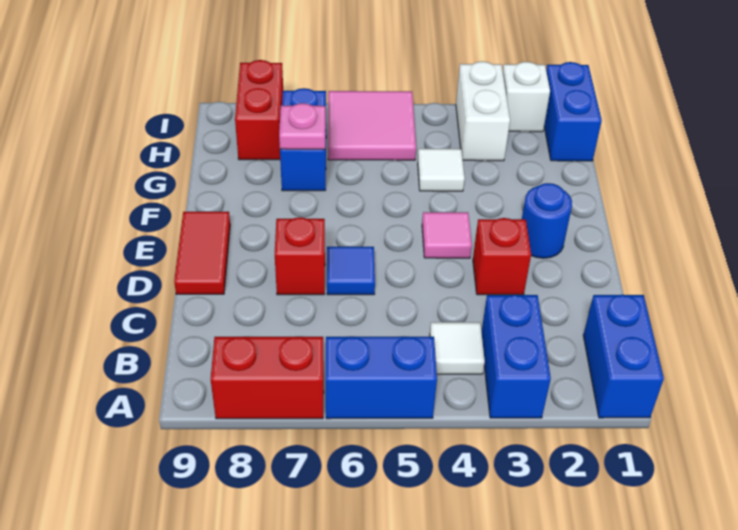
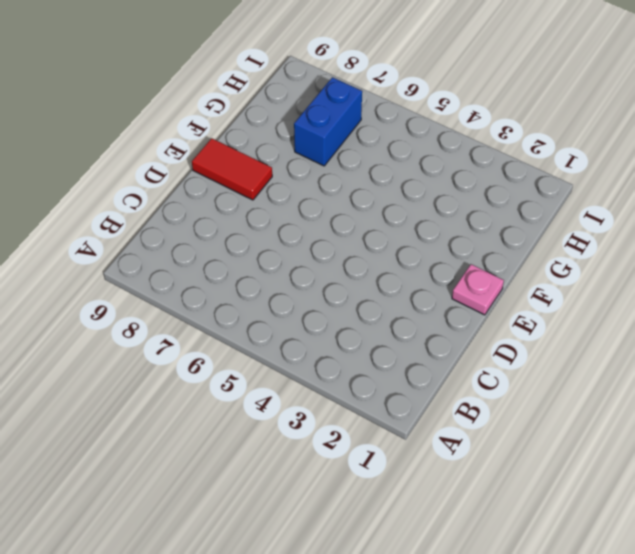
pink 1x1 plate [452,264,504,315] -> pink 1x1 plate moved to [279,103,326,149]
red 1x2 tile [192,138,272,200] -> red 1x2 tile turned to [174,212,230,294]
none -> blue 1x2 brick [583,295,664,418]
none -> blue 1x2 brick [481,295,551,418]
none -> blue 1x2 brick [326,337,437,419]

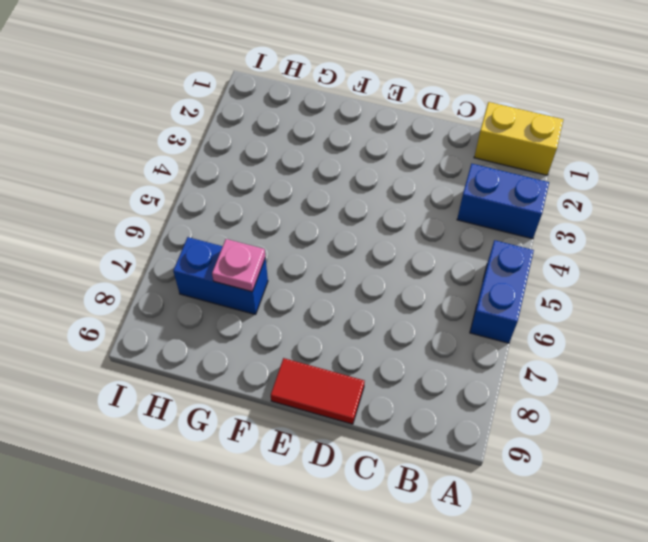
yellow 1x2 brick [474,102,563,175] -> blue 1x2 brick [583,295,664,418]
none -> red 1x2 brick [211,337,324,419]
none -> white 1x1 tile [430,322,485,374]
none -> red 1x1 brick [473,218,531,295]

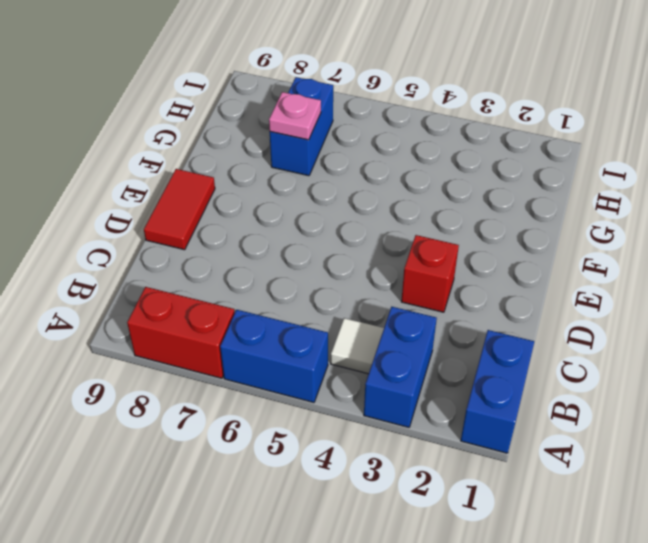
none -> blue 1x1 tile [327,247,375,295]
none -> red 1x1 brick [275,217,325,295]
none -> blue 1x1 round brick [522,183,572,258]

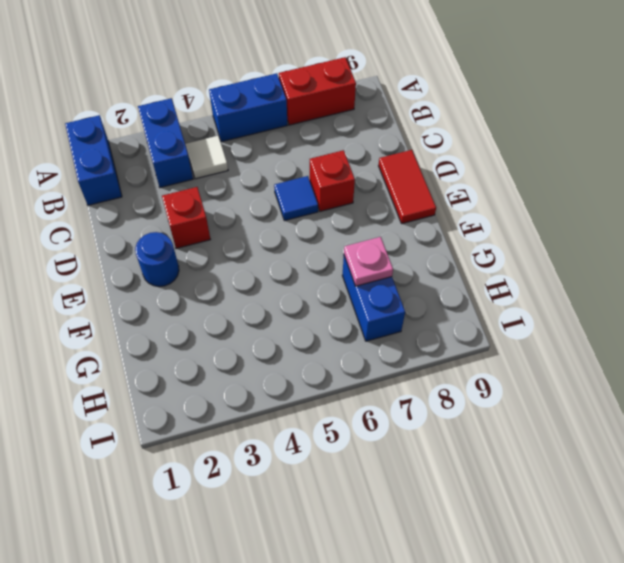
none -> pink 1x1 tile [422,212,472,258]
none -> white 1x1 tile [418,149,465,191]
none -> blue 1x2 brick [544,62,602,161]

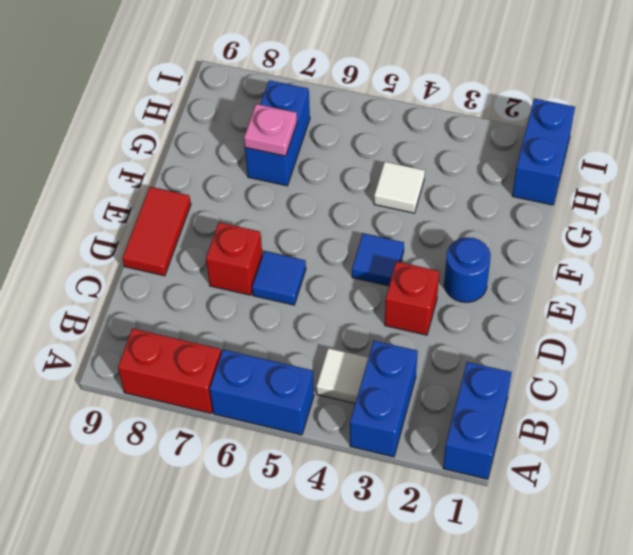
blue 1x1 tile [352,233,404,286] -> pink 1x1 tile [422,212,472,258]
none -> white 1x2 brick [456,61,510,161]
none -> pink 2x2 tile [328,91,416,160]
none -> red 1x2 brick [235,60,283,160]

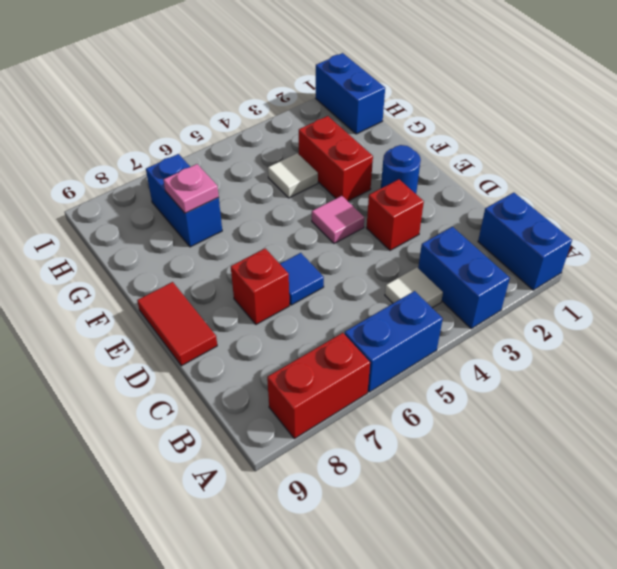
red 1x2 brick [299,116,373,201] -> red 1x2 brick moved to [235,60,283,160]
none -> white 1x2 brick [456,61,510,161]
none -> pink 2x2 tile [328,91,416,160]
none -> white 1x1 brick [503,62,550,132]

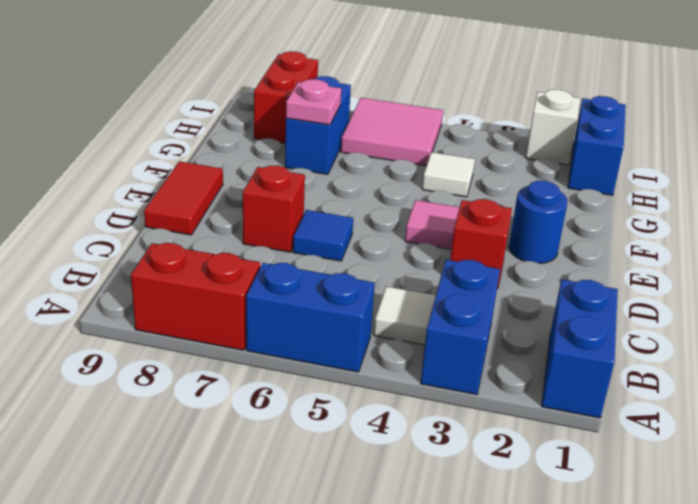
none -> white 1x2 brick [456,61,510,161]

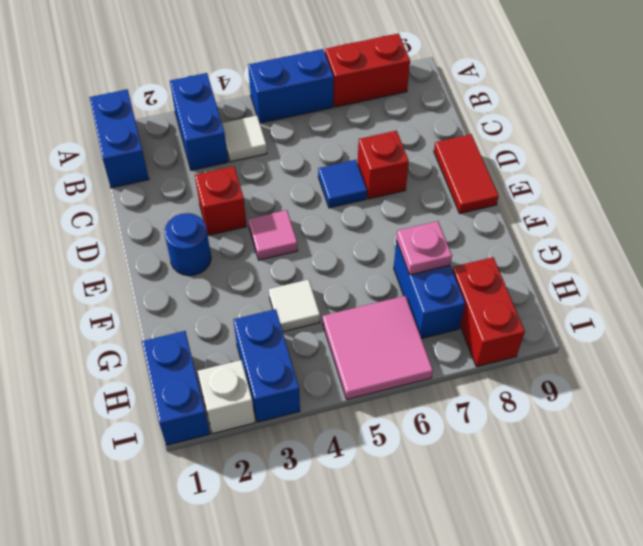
blue 1x2 brick [233,309,300,422] -> white 1x2 brick [456,61,510,161]

